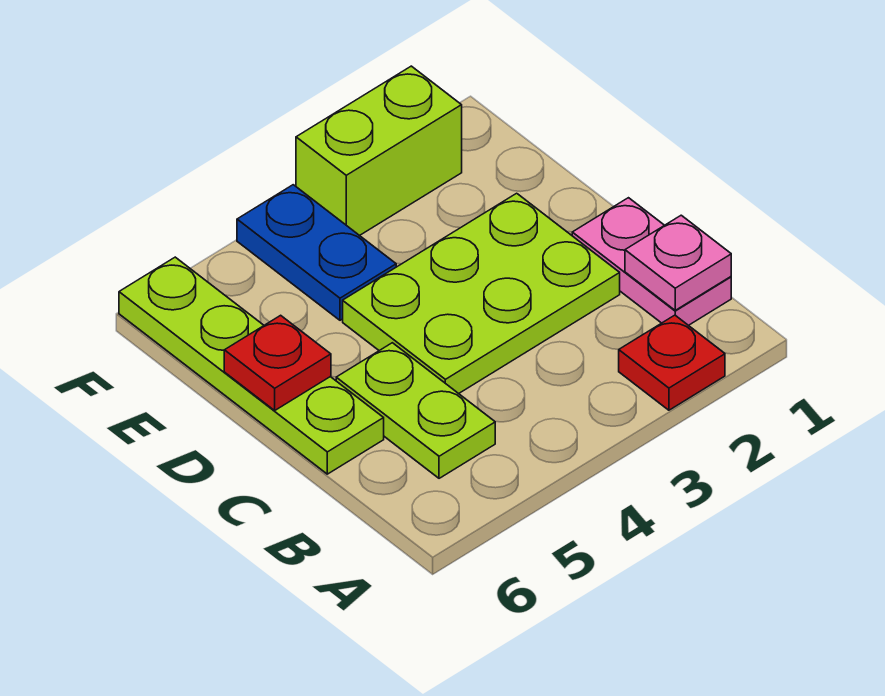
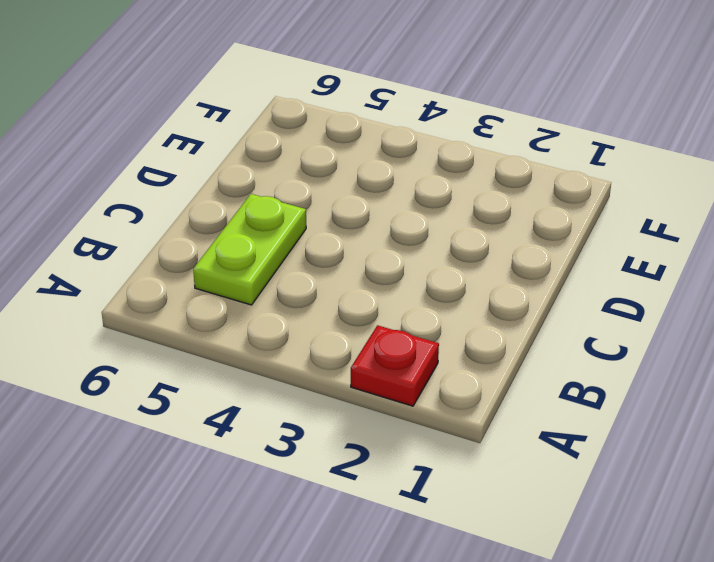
none -> pink 1x2 plate [572,198,731,325]
none -> lime 2x3 plate [343,193,620,394]

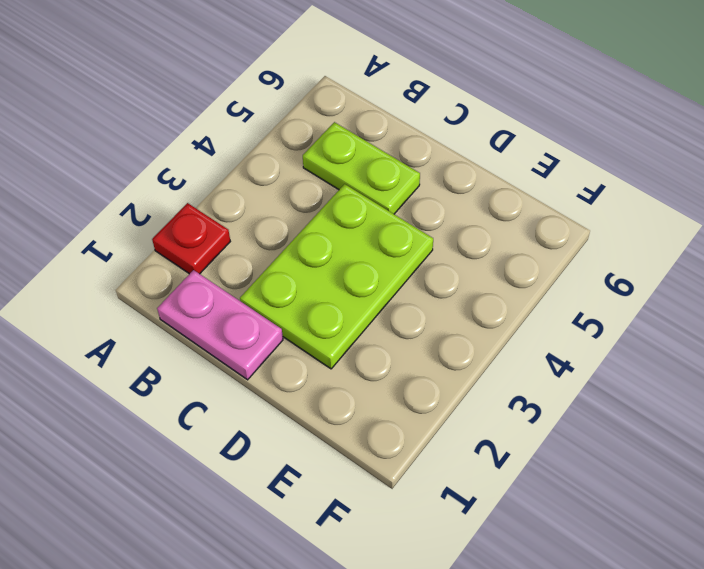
none -> lime 1x4 plate [119,257,384,474]
none -> blue 1x2 plate [237,185,396,320]

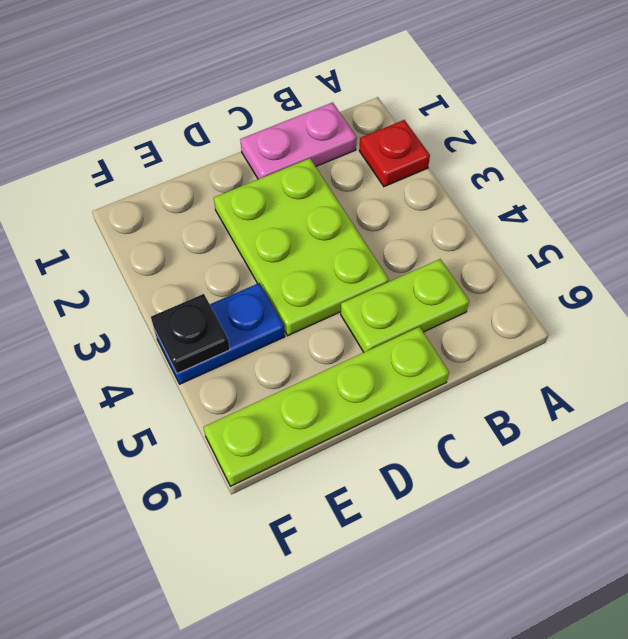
black 1x1 plate [151,294,230,374] -> none
none -> lime 1x2 brick [296,66,462,236]
none -> pink 1x1 plate [625,215,731,310]

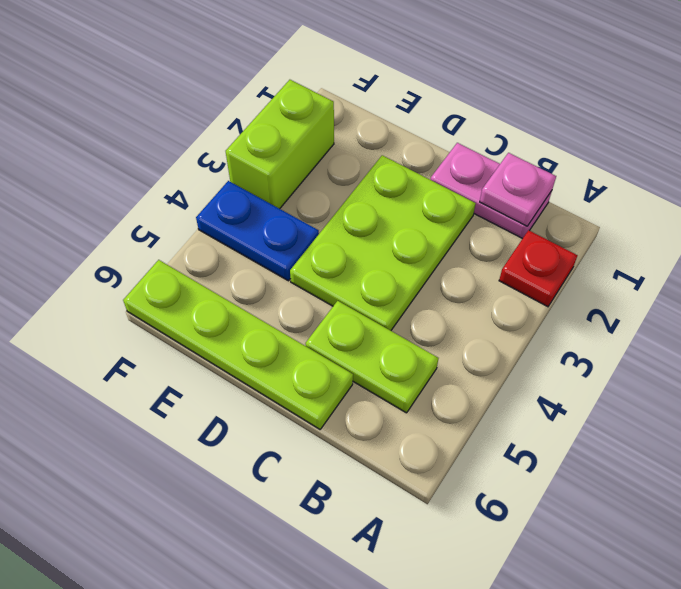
none -> red 1x1 plate [224,315,331,410]

